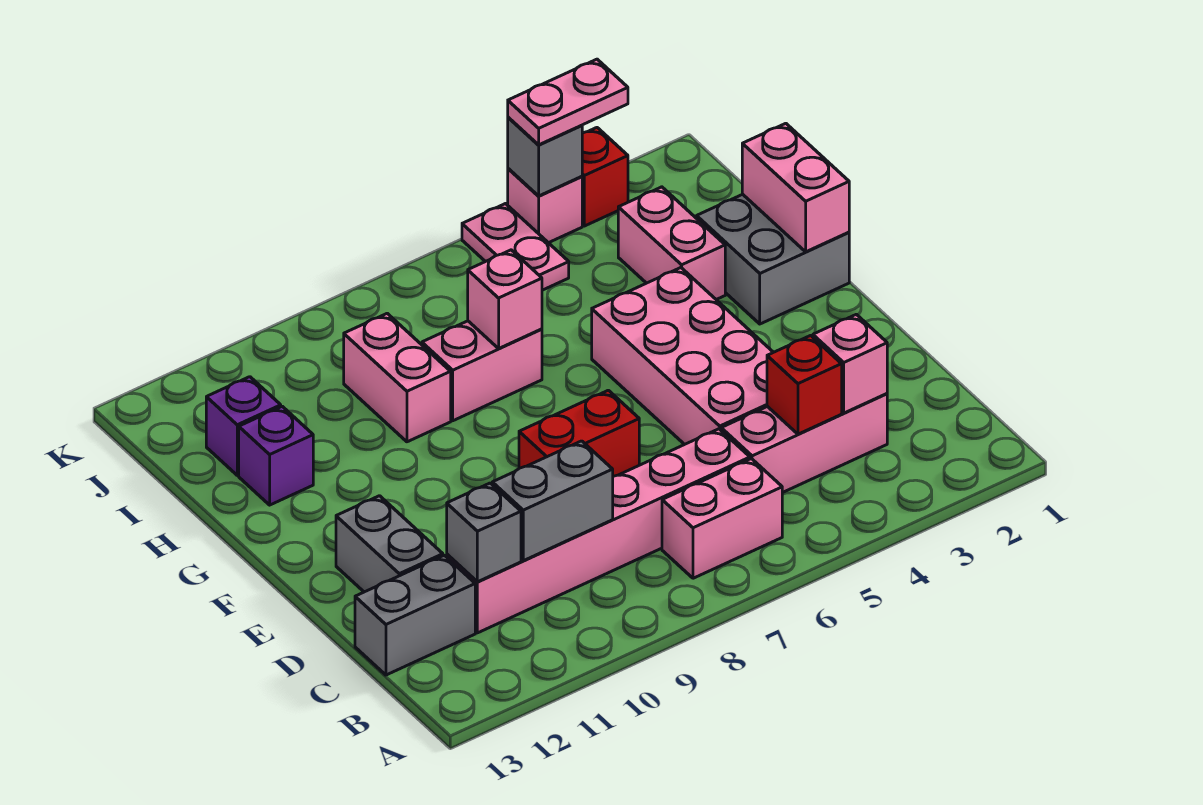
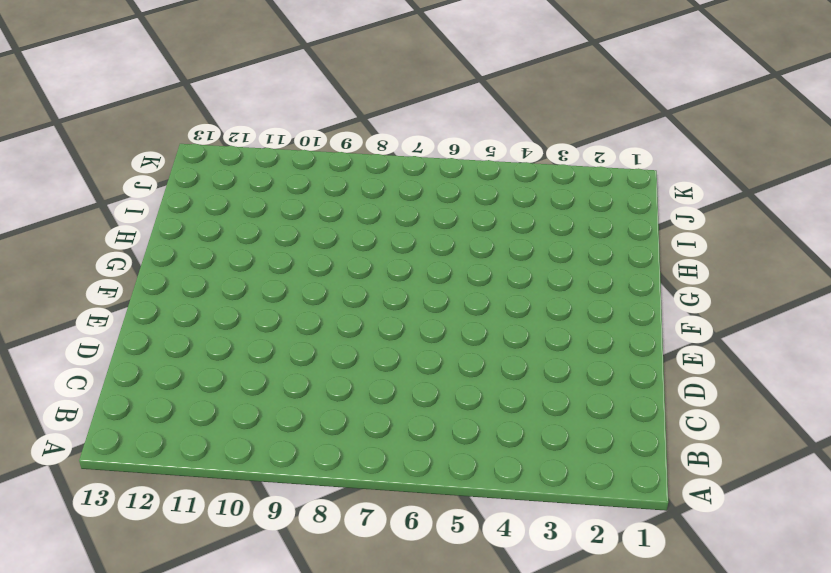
none -> pink 1x2 brick [662,459,782,578]
none -> pink 1x3 brick [721,394,887,493]
none -> pink 1x6 brick [447,429,750,633]

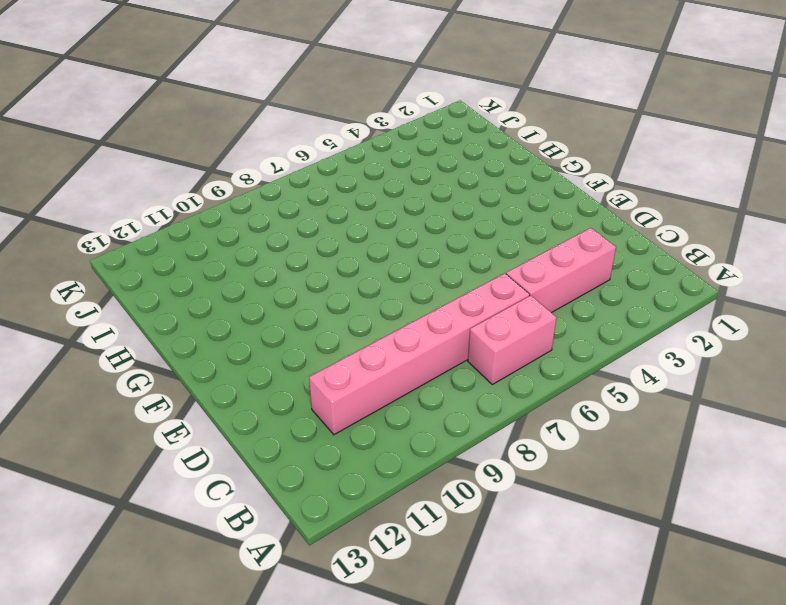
none -> grey 1x2 brick [355,555,475,675]
none -> pink 2x4 brick [592,268,773,444]
none -> grey 1x2 brick [336,496,443,592]

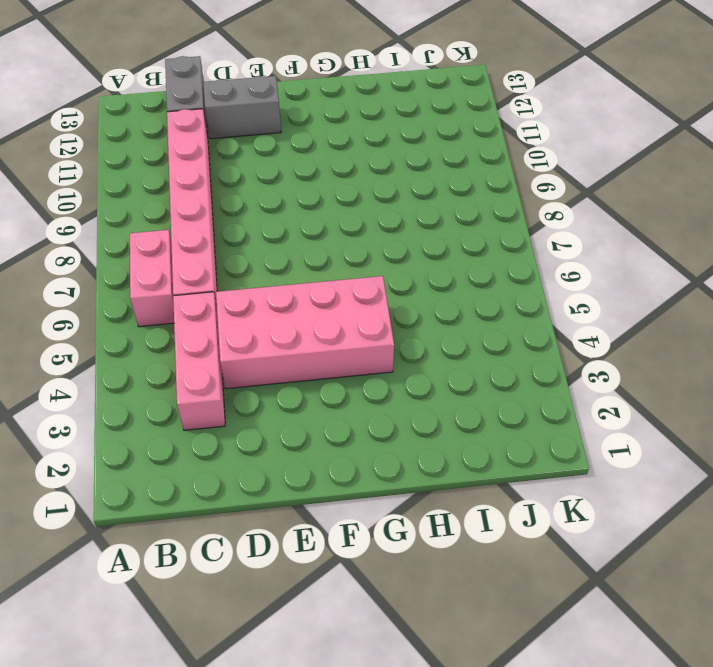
none -> red 1x2 brick [519,390,639,476]
none -> grey 2x2 brick [697,194,849,324]
none -> pink 1x2 brick [618,187,725,300]

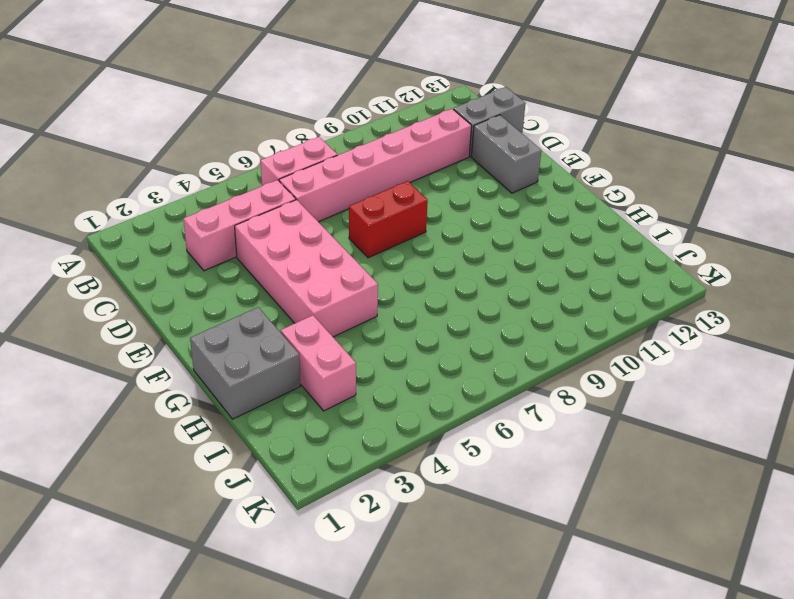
none -> pink 1x2 brick [422,321,542,421]
none -> pink 1x2 brick [344,313,451,442]
none -> purple 1x1 brick [239,406,313,505]

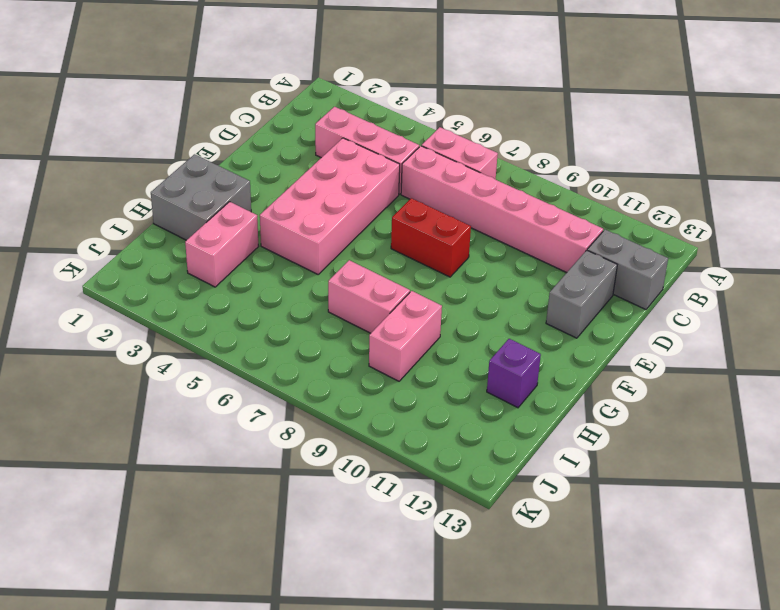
none -> purple 1x1 brick [206,377,281,475]
none -> pink 1x2 plate [462,204,569,290]
none -> red 1x1 brick [582,128,628,226]

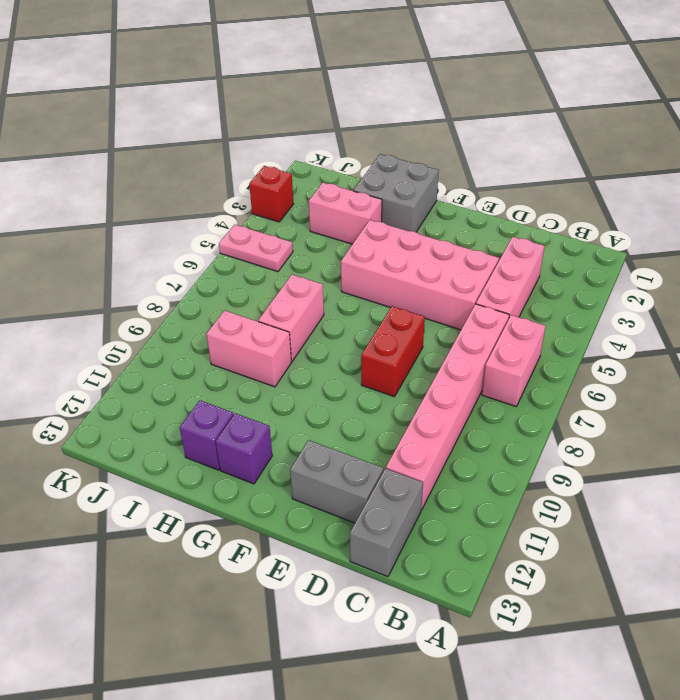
purple 1x1 brick [216,413,272,484] -> purple 1x1 brick moved to [206,377,281,475]
none -> pink 1x1 brick [508,169,582,243]
none -> pink 1x1 brick [813,314,887,413]
none -> red 1x1 brick [767,336,842,434]

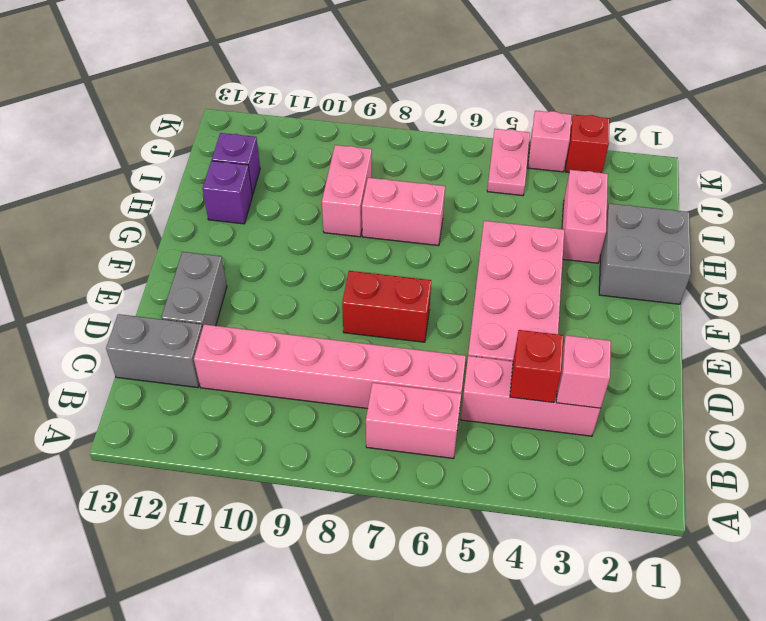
none -> grey 1x2 brick [492,441,613,561]
none -> grey 1x1 brick [447,483,521,582]
none -> pink 1x2 brick [742,123,849,252]

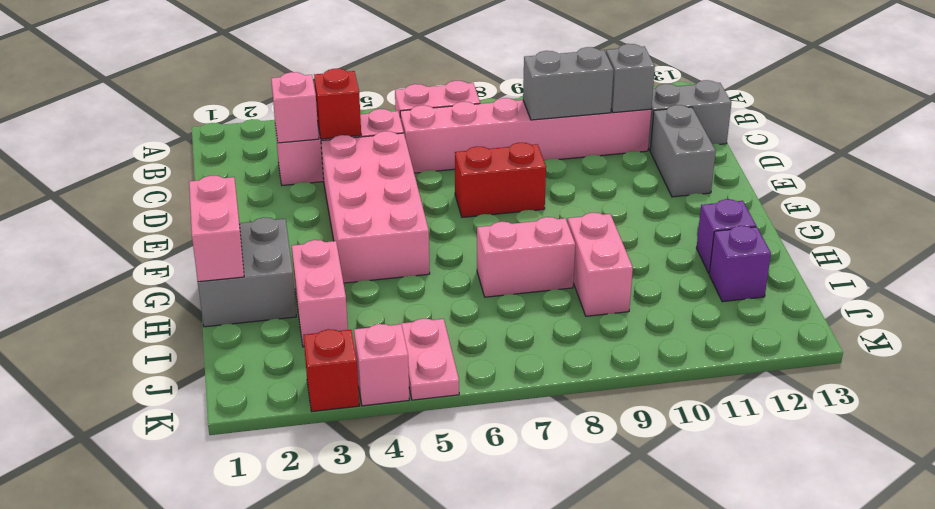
none -> pink 1x1 brick [468,250,542,348]
none -> grey 1x1 brick [508,117,582,196]
none -> pink 1x2 plate [508,59,628,145]

